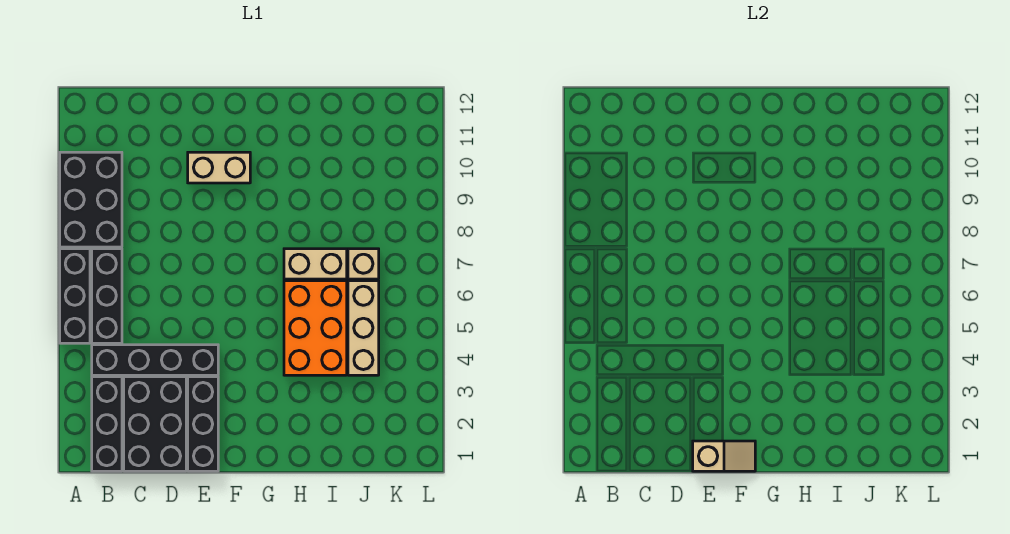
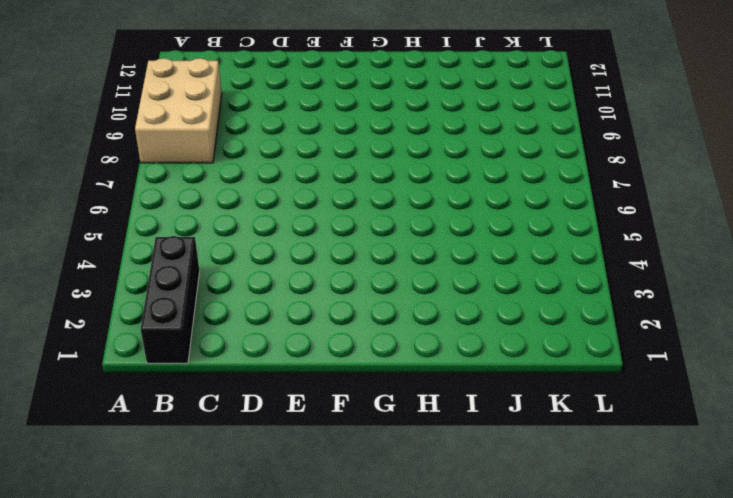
tan 2x3 brick [135,58,222,163] -> black 2x3 brick [60,152,122,247]
none -> black 1x3 brick [60,249,90,343]
none -> black 1x4 brick [92,345,218,375]
none -> black 1x3 brick [92,249,122,343]

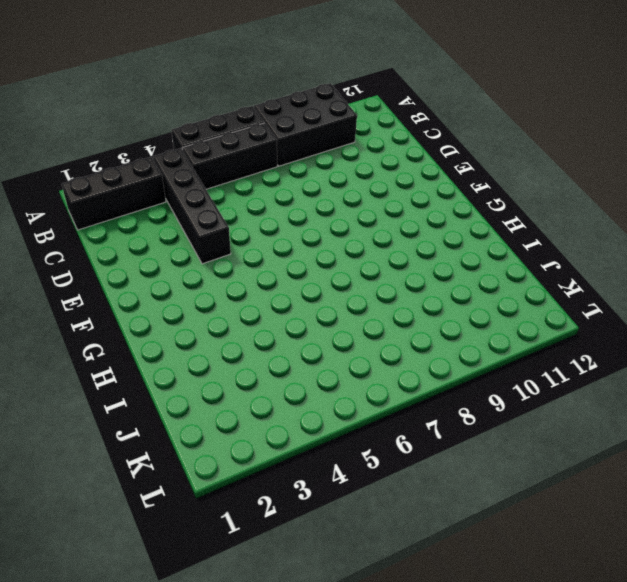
none -> black 2x3 brick [124,377,186,471]
none -> black 1x3 brick [188,377,218,471]
none -> tan 1x2 brick [188,152,250,183]

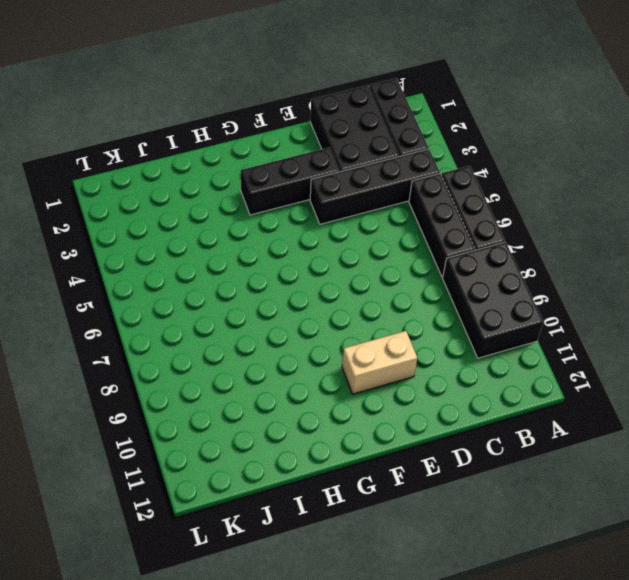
black 1x3 brick [241,147,339,215] -> black 1x3 brick turned to [188,377,218,471]
none -> orange 2x3 brick [284,281,347,375]
none -> tan 1x2 brick [284,249,347,279]
none -> tan 1x3 brick [348,281,379,375]

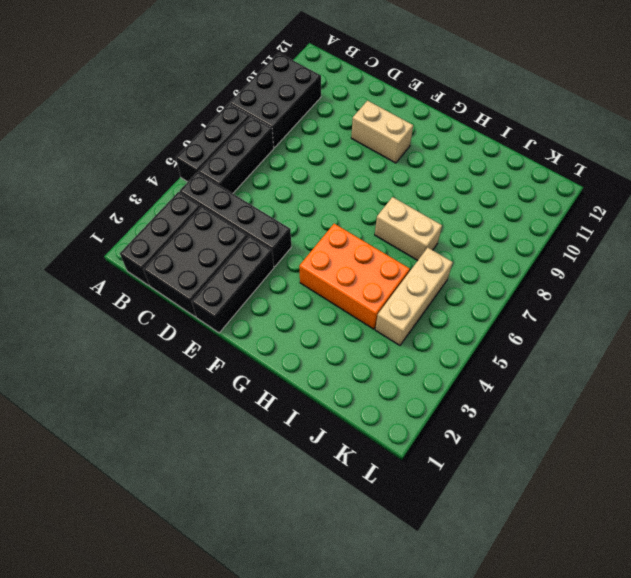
orange 2x3 brick [299,224,410,329] -> orange 2x3 brick turned to [284,281,347,375]
none -> tan 1x1 brick [348,249,379,279]
none -> tan 1x2 slope [693,441,755,471]

